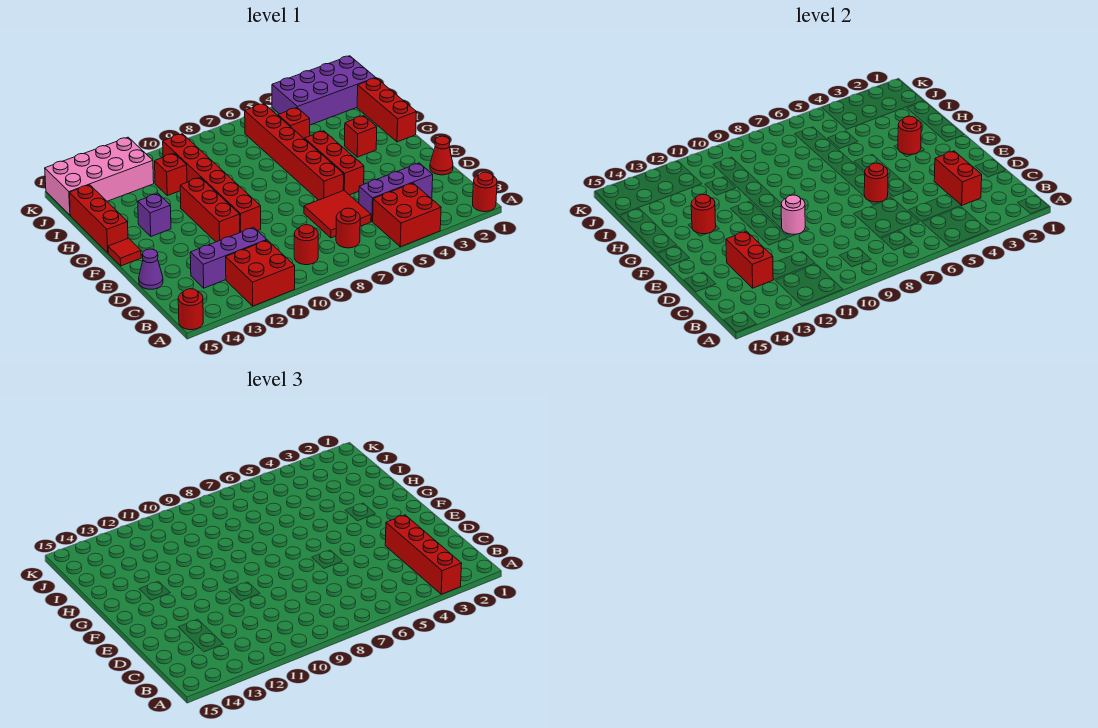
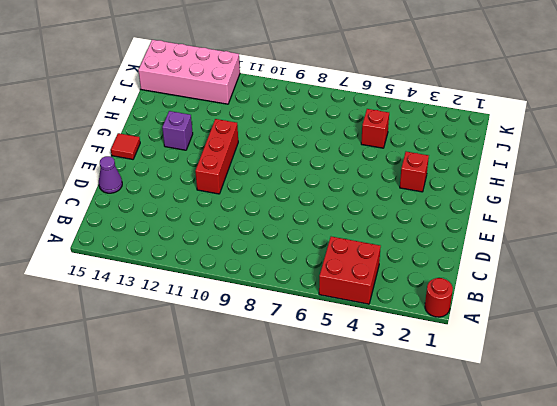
none -> red 2x2 brick [226,240,295,306]
none -> red 1x1 round brick [178,289,203,330]
none -> red 1x1 round brick [336,208,360,248]
none -> red 1x1 round brick [294,225,318,265]

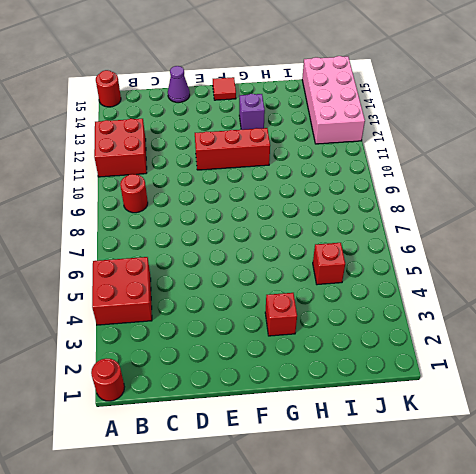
none -> red 1x1 round brick [336,208,360,248]
none -> purple 1x3 brick [359,163,433,222]
none -> red 2x2 tile [304,190,371,238]
none -> purple 1x3 brick [190,227,267,288]

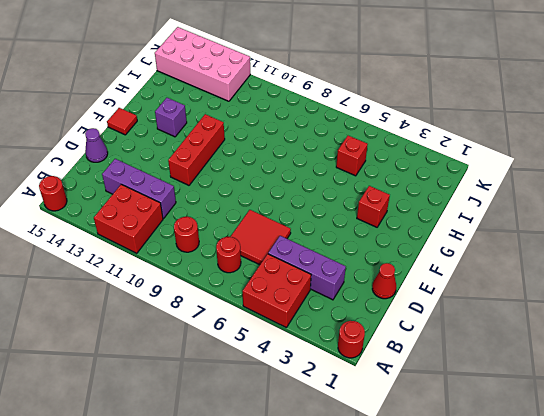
none -> red 1x3 brick [305,131,364,195]
none -> red 1x6 brick [245,104,344,200]
none -> red 1x6 brick [163,134,261,232]
none -> red 1x3 brick [357,78,416,142]

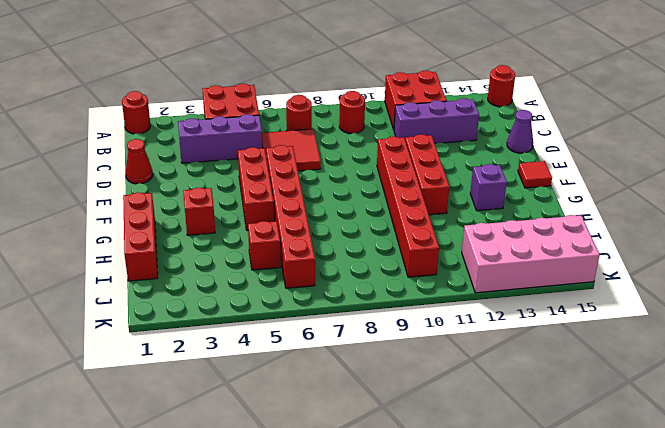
none -> red 1x3 brick [70,185,128,253]
none -> red 1x1 brick [155,153,187,196]
none -> purple 2x4 brick [272,56,375,125]
none -> red 1x2 brick [934,151,982,205]

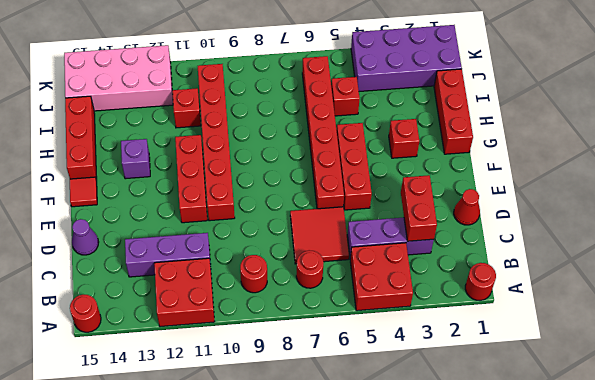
none -> red 1x2 brick [726,231,773,288]
none -> red 1x1 round brick [864,163,888,202]
none -> pink 1x1 round brick [781,195,805,234]
none -> red 1x1 round brick [898,116,921,155]

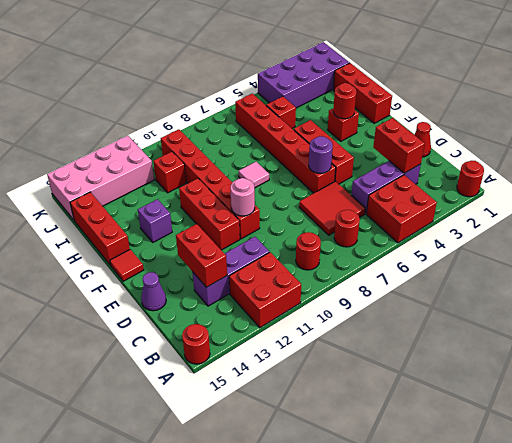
purple 1x1 round brick [309,136,333,173] -> red 1x1 round brick [864,163,888,202]
pink 1x1 tile [238,162,269,188] -> none
none -> red 1x1 round brick [691,194,716,234]
none -> red 1x4 brick [385,515,462,594]

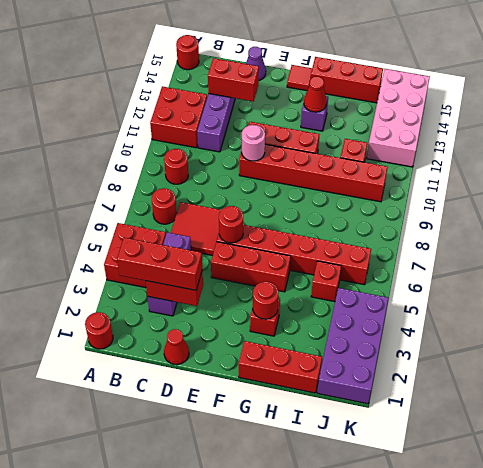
red 1x3 brick [117,238,202,290] -> red 1x4 brick [385,515,462,594]
red 1x1 cone [304,77,327,112] -> red 1x1 round brick [691,194,716,234]

